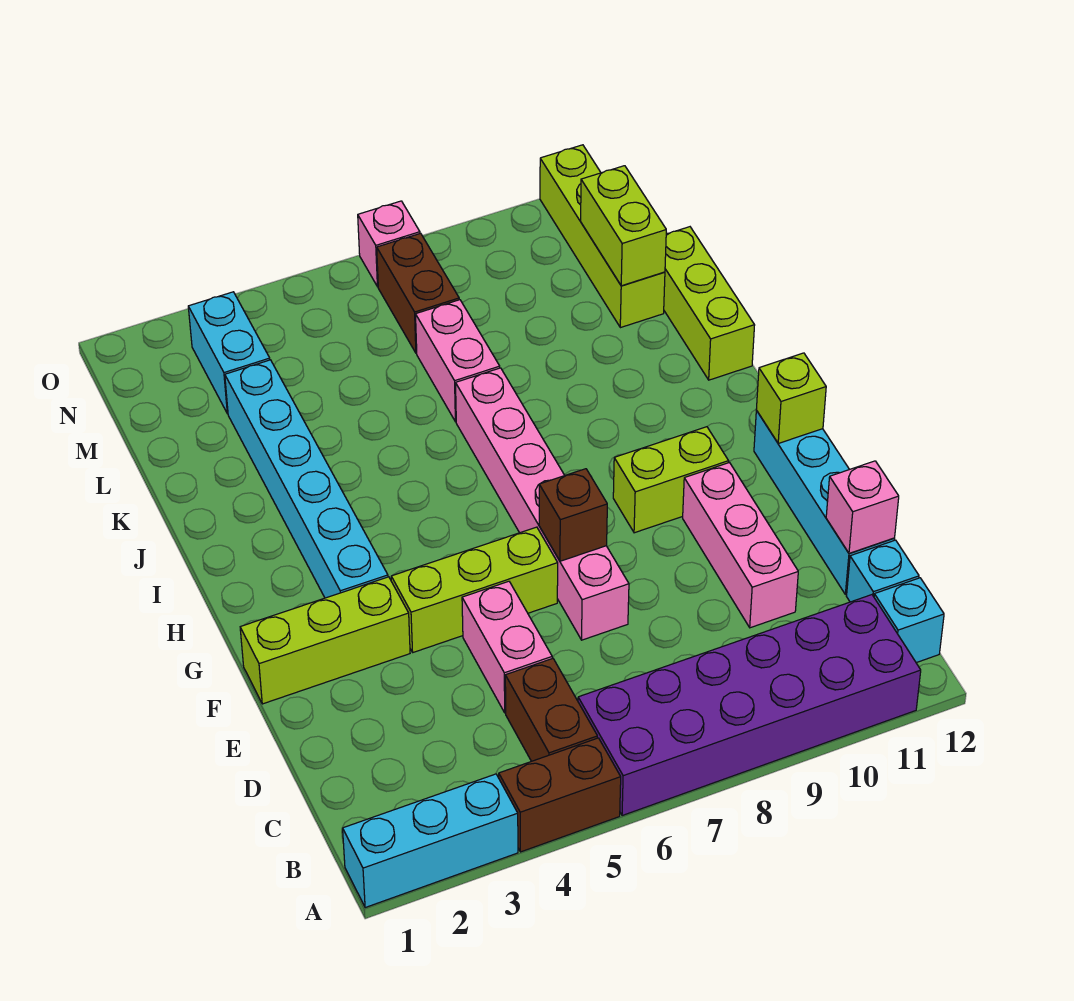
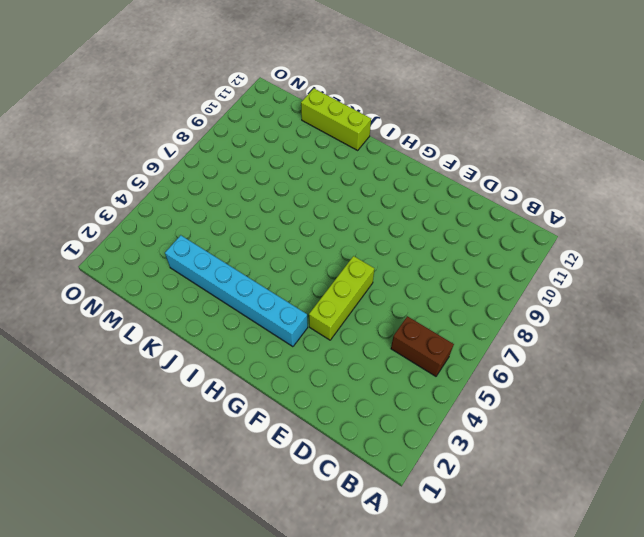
none -> cyan 1x3 brick [343,774,518,908]
none -> brown 1x2 brick [499,738,621,852]
none -> purple 2x6 brick [578,595,921,816]

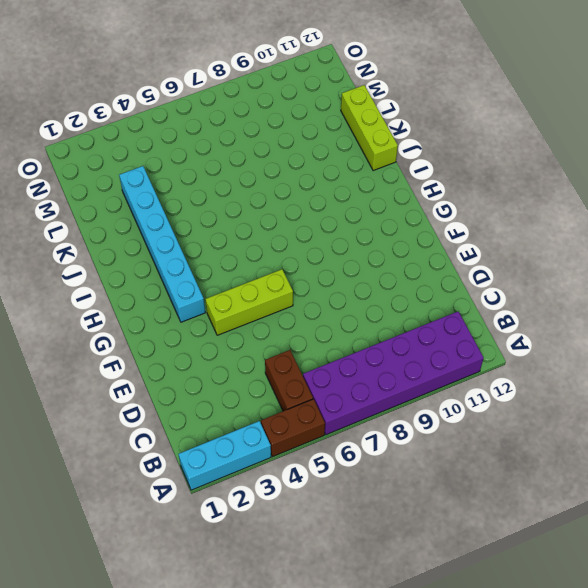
none -> cyan 1x1 brick [874,578,944,663]
none -> cyan 1x1 brick [847,540,919,602]
none -> pink 1x2 brick [462,581,552,713]

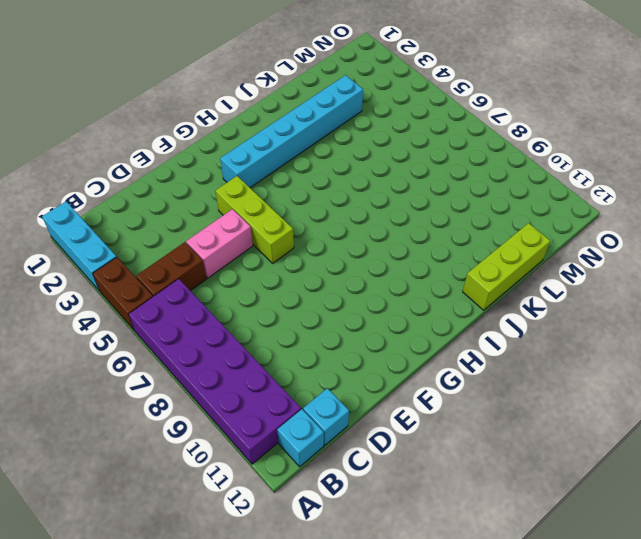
none -> pink 1x3 brick [683,463,798,628]
none -> cyan 1x4 brick [754,410,894,595]
none -> pink 1x6 brick [456,368,629,640]

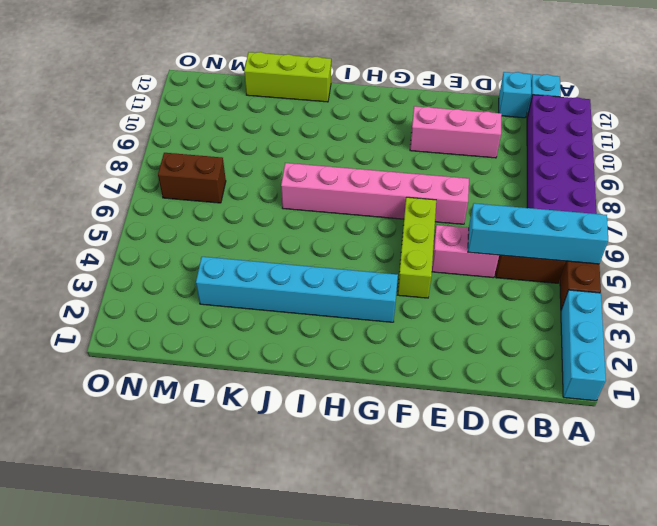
cyan 1x4 brick [468,203,608,264] -> cyan 1x4 brick moved to [754,410,894,595]
none -> lime 1x3 brick [240,577,410,704]
none -> lime 1x2 brick [613,427,729,533]
none -> pink 1x2 brick [416,300,500,422]

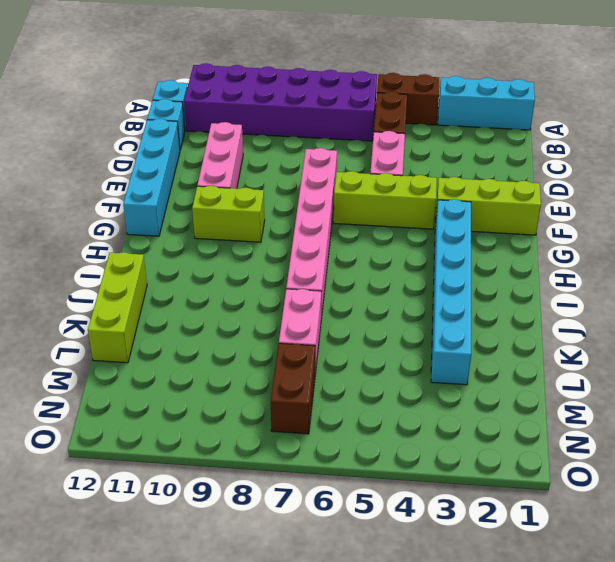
none -> lime 1x4 brick [540,145,665,328]
none -> cyan 1x2 brick [188,292,270,414]
none -> pink 1x1 brick [358,201,420,287]

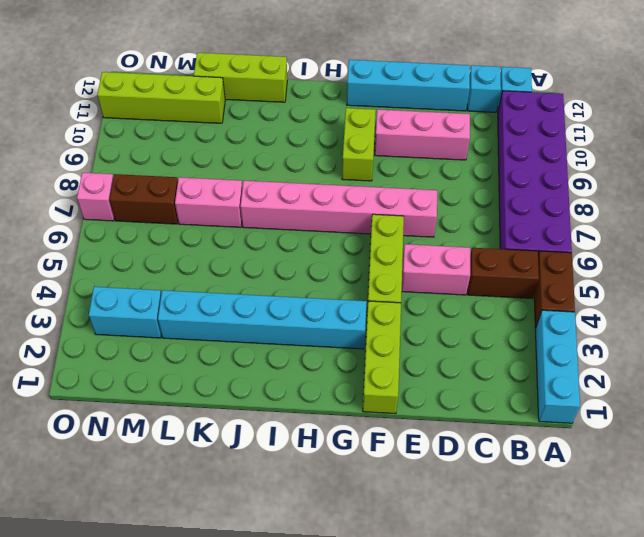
none -> pink 1x1 brick [826,461,899,554]
none -> brown 1x1 brick [539,469,607,561]
none -> lime 1x1 brick [756,353,826,443]

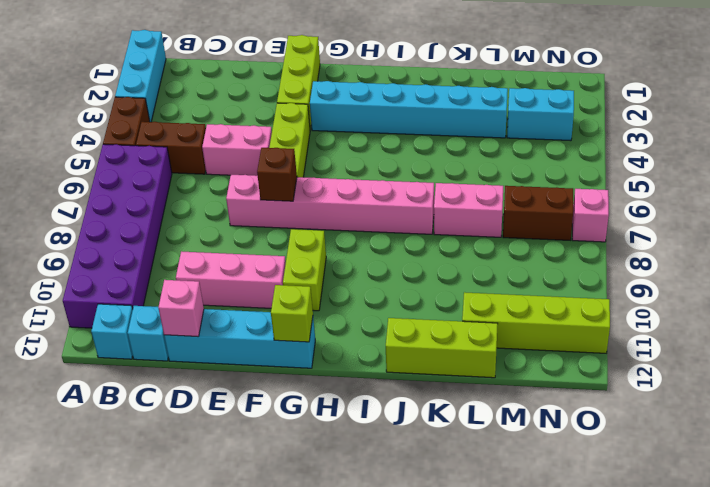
none -> lime 1x2 brick [581,166,666,286]

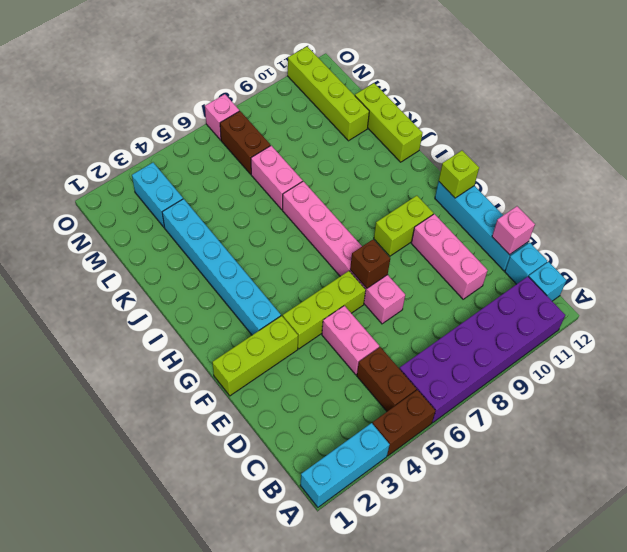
none -> lime 1x2 brick [581,166,666,286]

